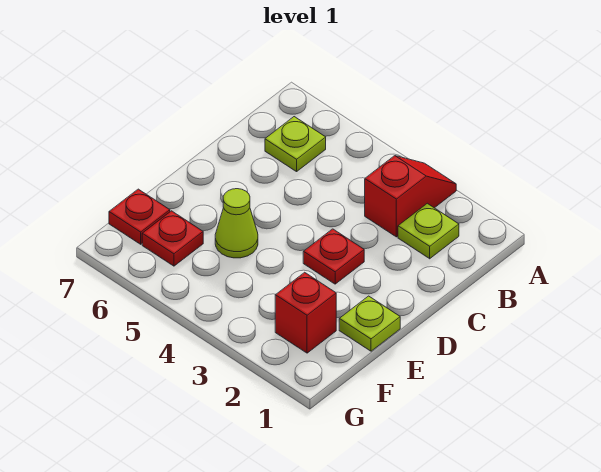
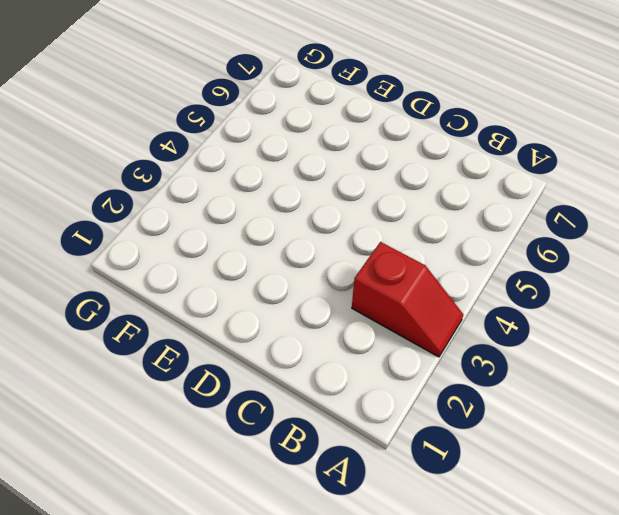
none -> lime 1x1 plate [398,203,459,259]
none -> lime 1x1 plate [265,117,326,172]

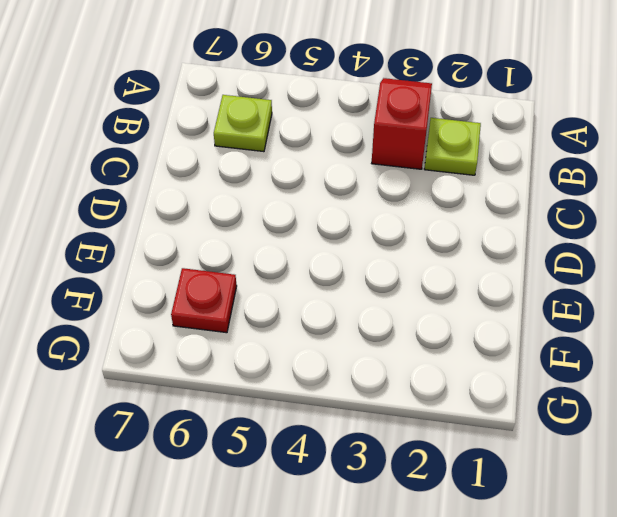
none -> red 1x1 plate [303,229,364,284]
none -> lime 1x1 plate [339,296,400,351]

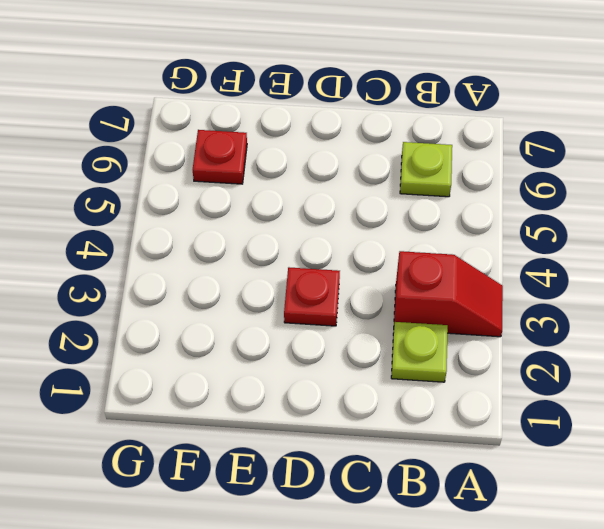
none -> lime 1x1 plate [339,296,400,351]
none -> lime 1x1 cone [215,189,258,258]

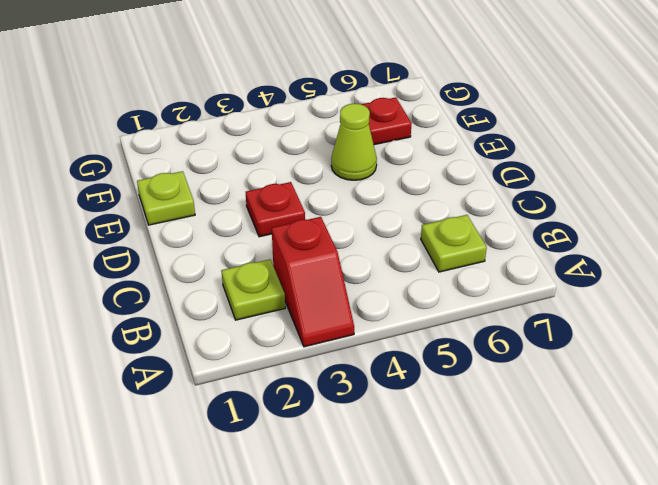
none -> red 1x1 brick [275,272,336,353]
none -> red 1x1 plate [109,189,170,244]

